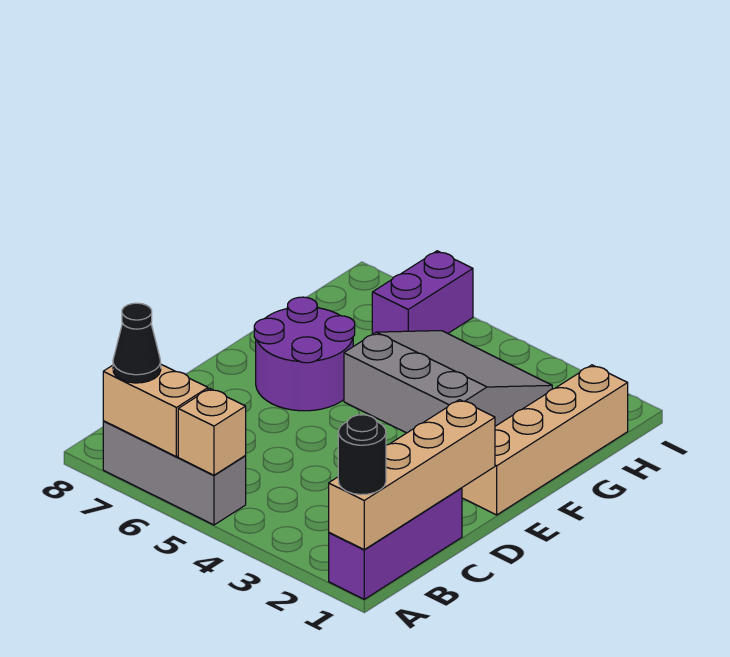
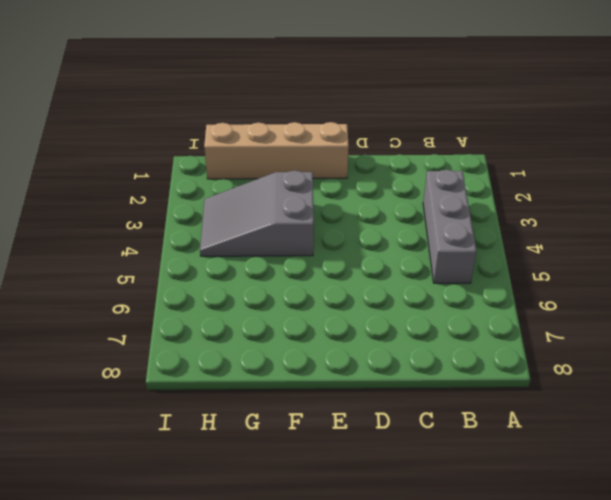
grey 1x3 brick [423,170,477,283] -> grey 1x3 brick moved to [103,421,246,525]
grey 2x3 slope [200,170,314,256] -> grey 3x3 slope [344,331,552,433]
none -> purple 1x3 brick [329,488,462,599]
none -> purple 2x2 round brick [254,297,355,411]

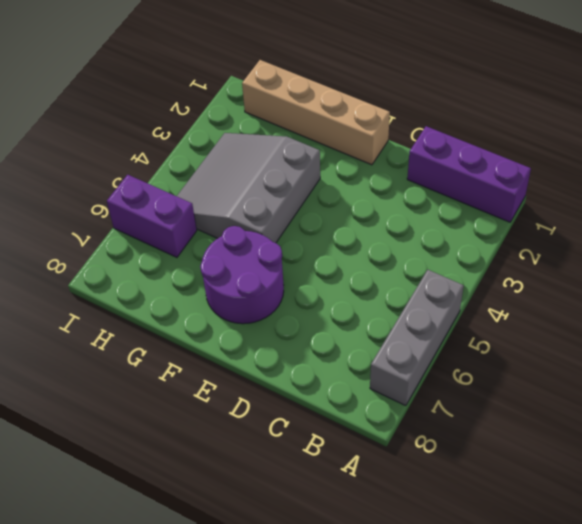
none -> tan 1x4 brick [329,400,495,550]
none -> tan 1x1 brick [178,389,246,475]

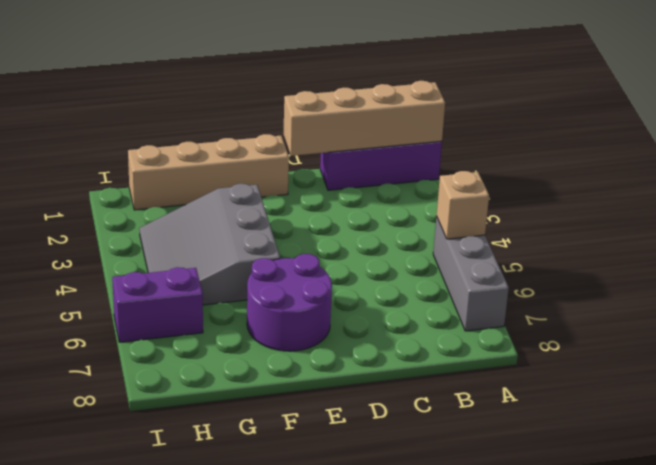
none -> tan 1x2 brick [103,365,208,457]
none -> black 1x1 round brick [338,415,386,495]

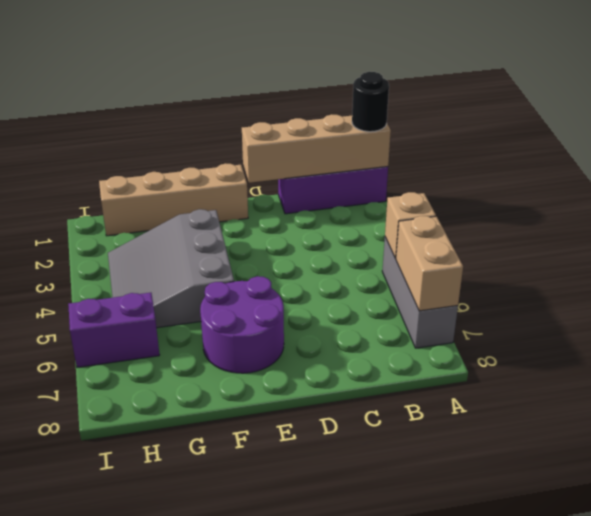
none -> black 1x1 cone [113,303,161,383]

